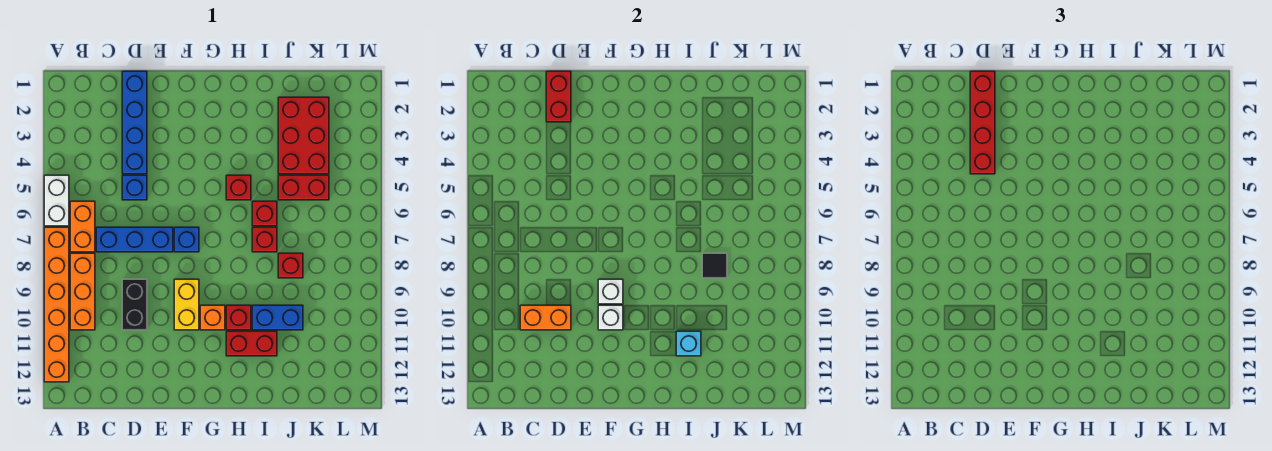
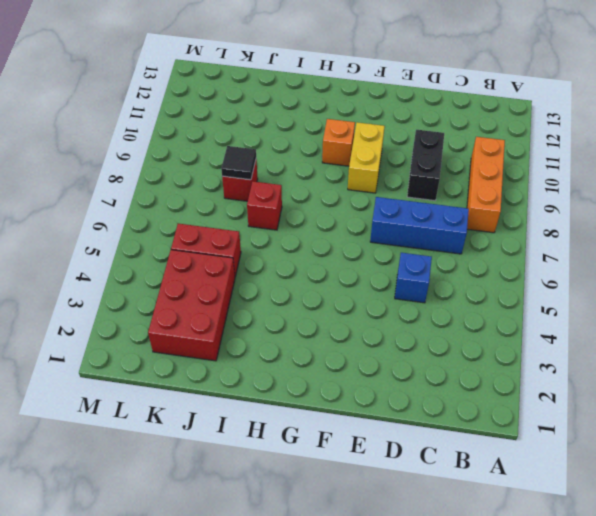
none -> white 1x2 brick [44,175,69,226]
none -> orange 1x6 brick [44,227,69,382]
none -> orange 1x2 brick [70,201,95,252]

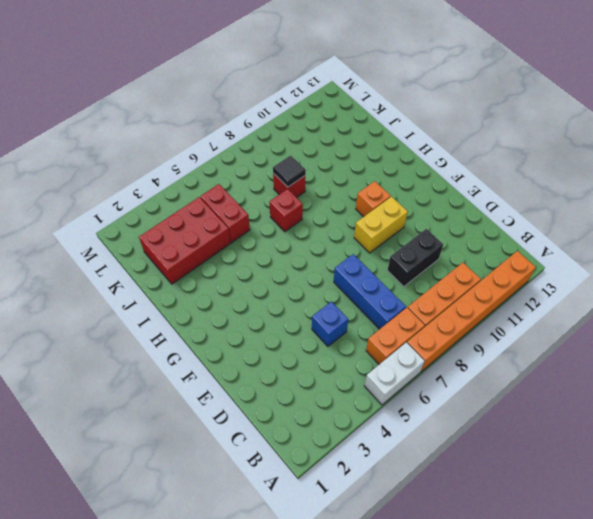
none -> blue 1x4 brick [122,71,147,174]
none -> blue 1x1 brick [174,227,199,252]
none -> red 1x1 brick [226,175,251,200]

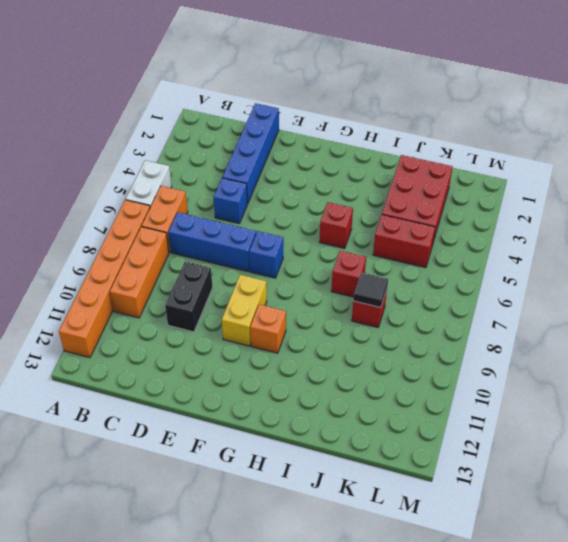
none -> red 1x1 brick [226,305,251,330]
none -> red 1x2 brick [226,331,277,356]
none -> red 1x1 brick [252,201,277,226]

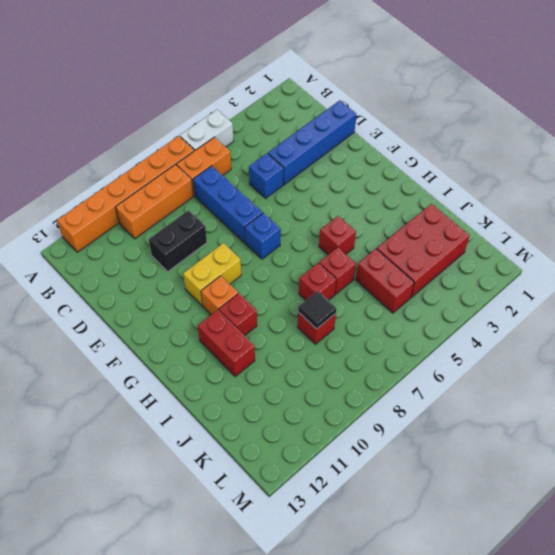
none -> blue 1x2 brick [252,305,303,330]
none -> orange 1x2 brick [520,305,571,330]
none -> red 1x2 brick [546,71,571,122]

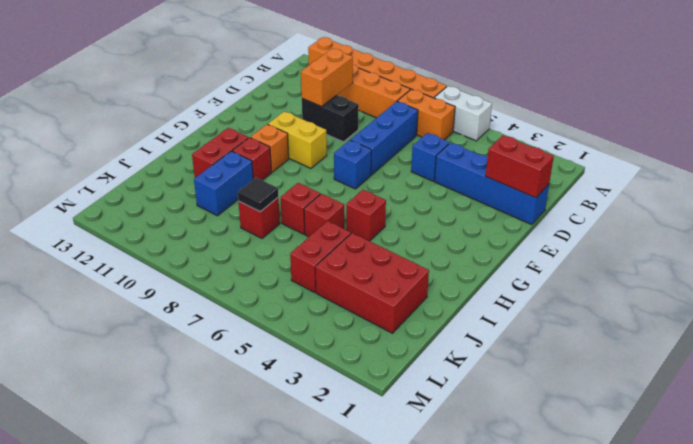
none -> white 1x1 brick [598,279,623,304]
none -> white 1x1 brick [598,305,623,330]
none -> cyan 1x1 brick [676,331,701,356]

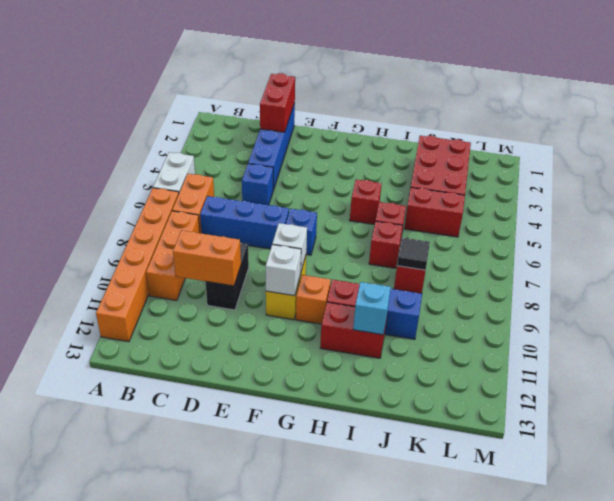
none -> red 1x4 brick [970,71,995,174]

